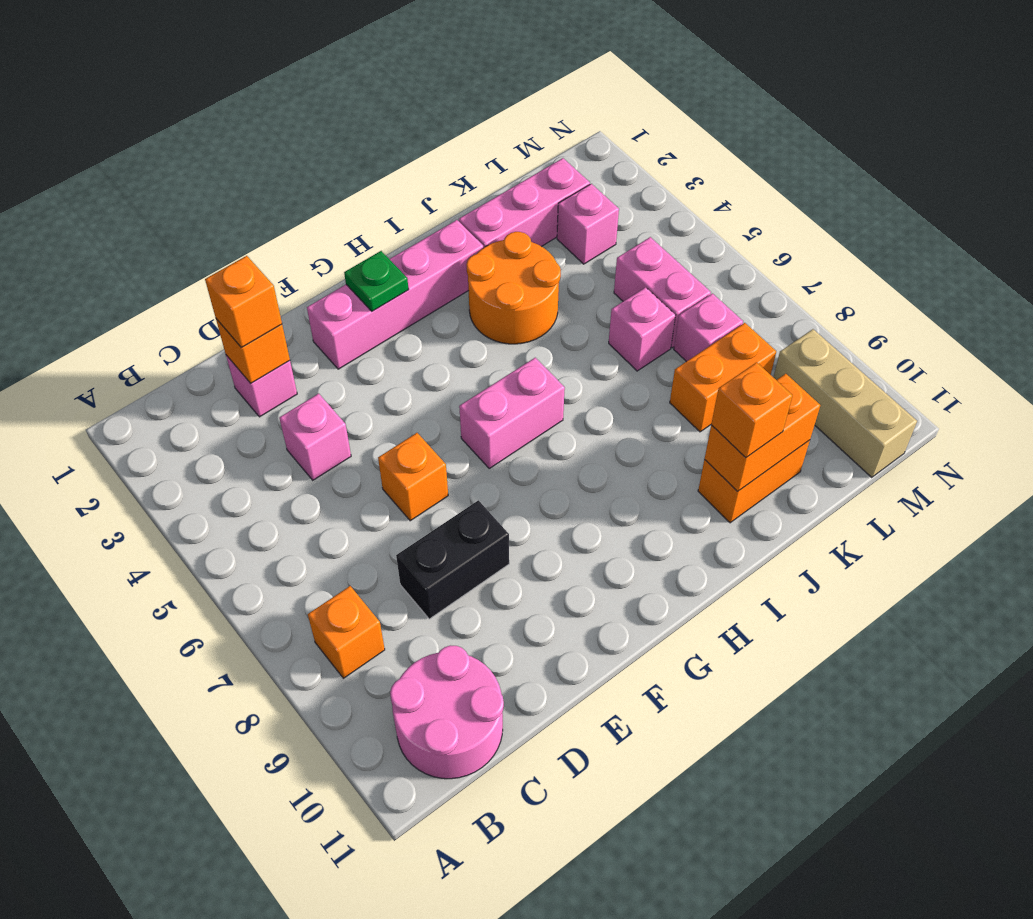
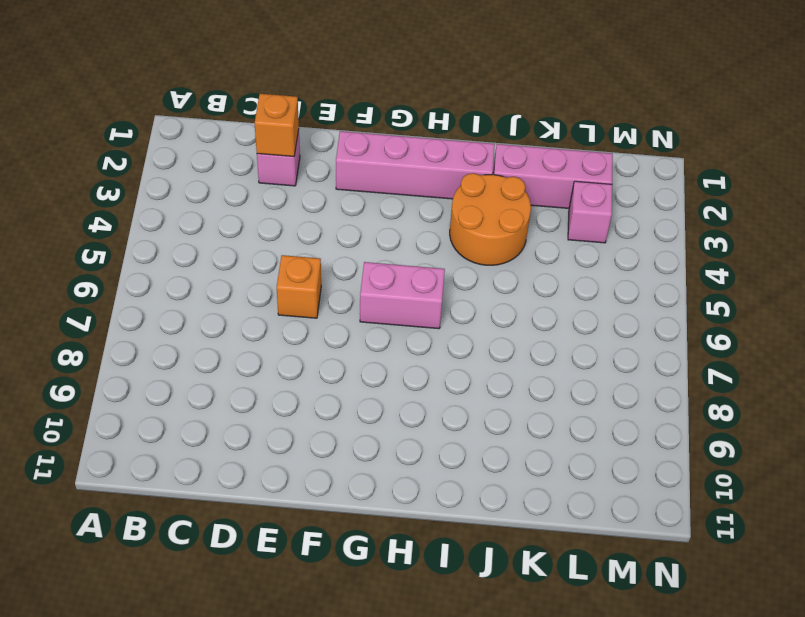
none -> orange 1x1 brick [308,586,385,678]
none -> pink 2x2 round brick [390,645,504,779]
none -> pink 1x1 brick [279,394,351,480]

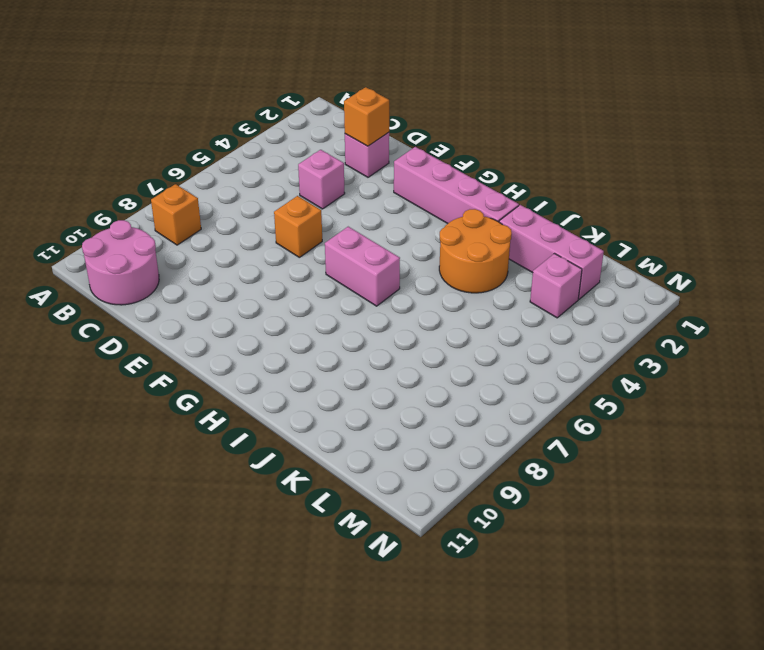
none -> black 1x2 brick [396,500,509,619]
none -> orange 1x2 brick [698,440,810,523]
none -> pink 1x1 brick [609,287,675,371]

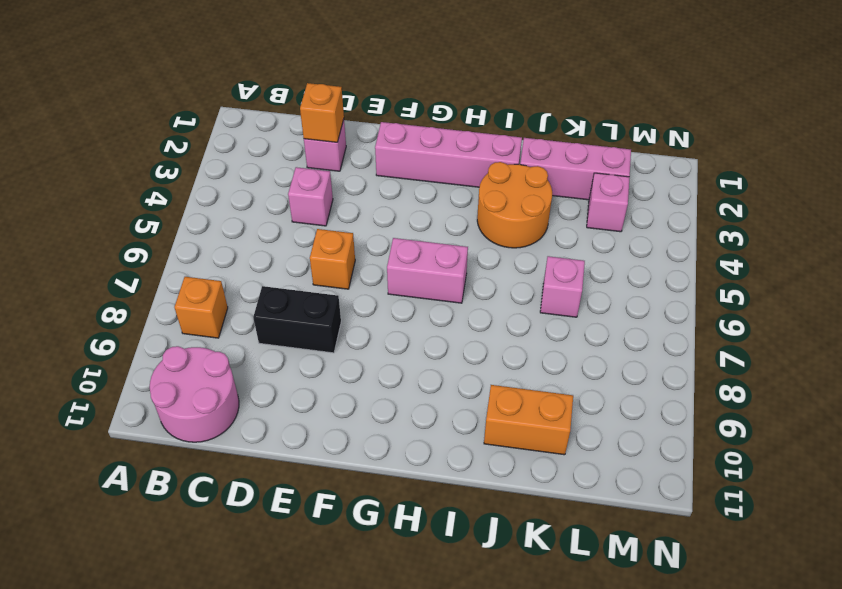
none -> orange 1x2 brick [670,323,776,432]
none -> pink 1x2 brick [614,237,711,348]
none -> pink 1x1 brick [674,293,743,362]

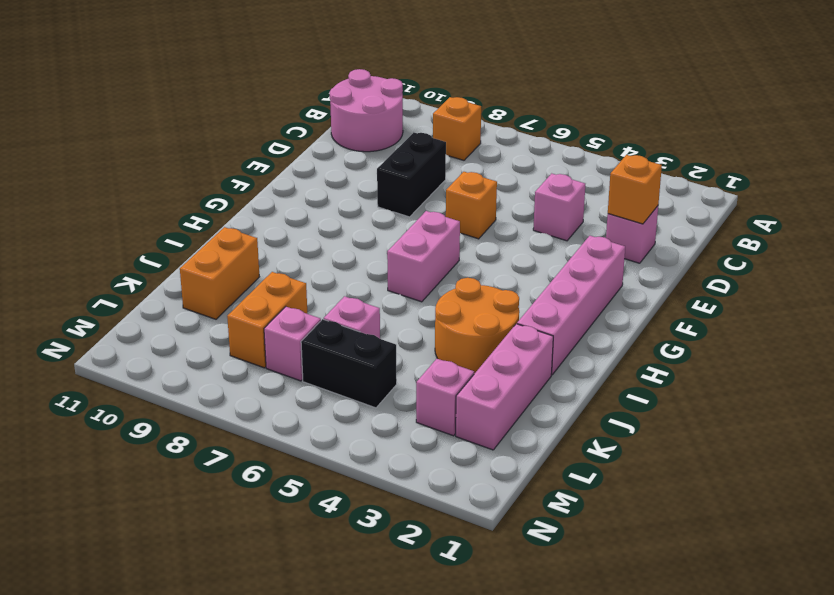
black 1x2 brick [301,319,397,408] -> pink 1x2 brick [614,237,711,348]
none -> tan 1x3 brick [773,329,917,477]
none -> green 1x1 plate [344,251,409,311]
none -> orange 1x2 brick [704,374,820,492]

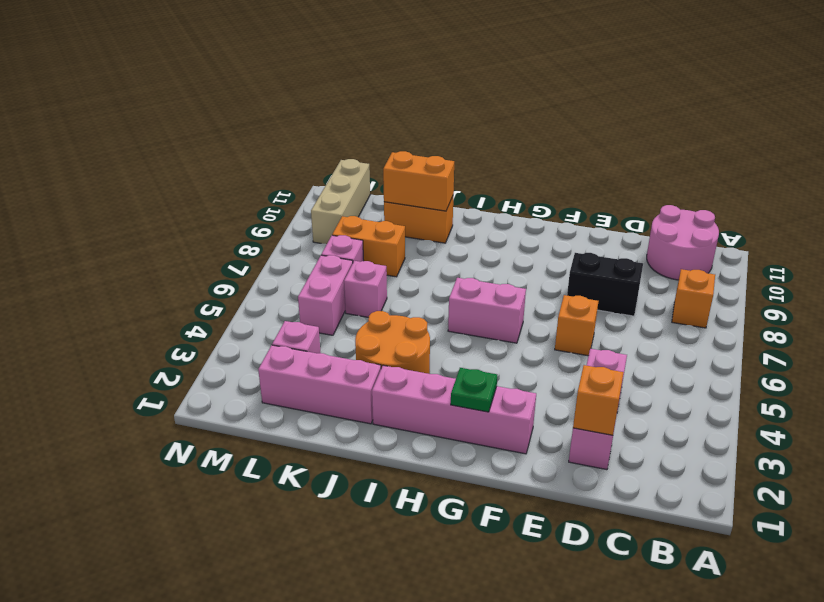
none -> orange 1x1 brick [205,256,282,348]
none -> orange 1x1 brick [711,362,793,458]

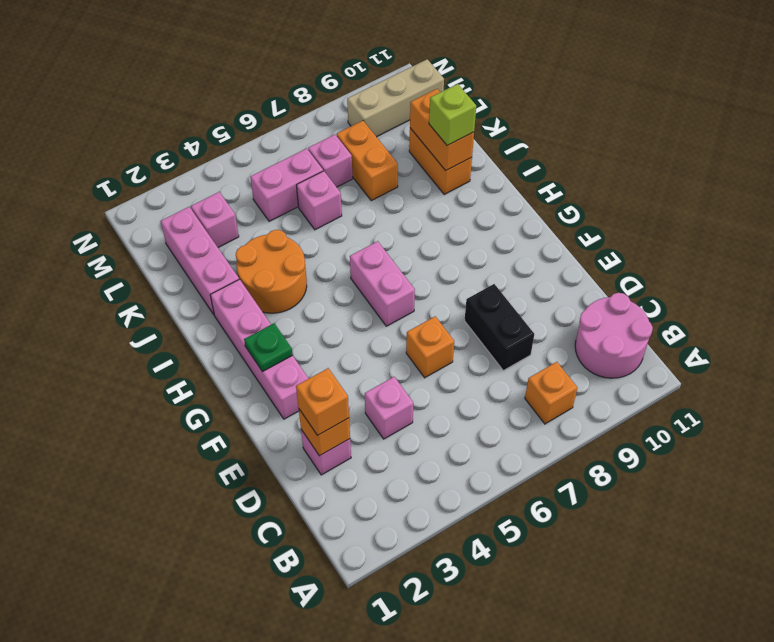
lime 1x1 brick [429,84,476,146] -> orange 1x1 brick [711,362,793,458]

